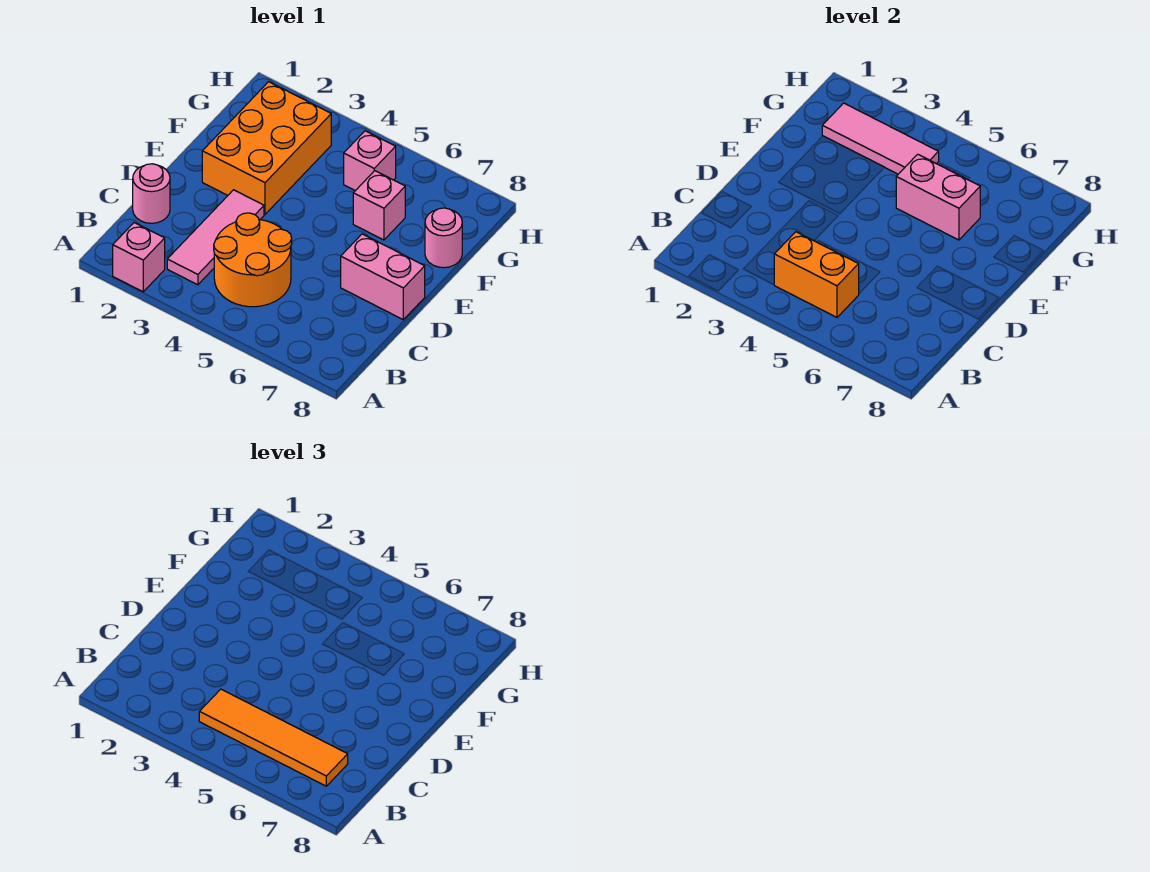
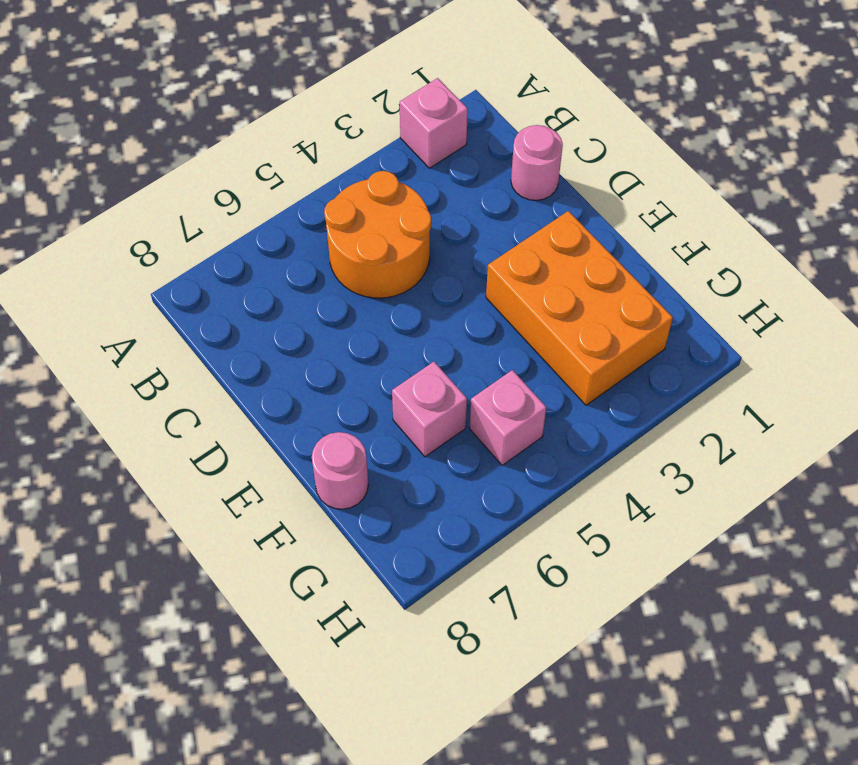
none -> pink 1x3 tile [167,190,264,285]
none -> pink 1x2 brick [341,234,425,319]
none -> orange 1x2 brick [774,232,859,317]

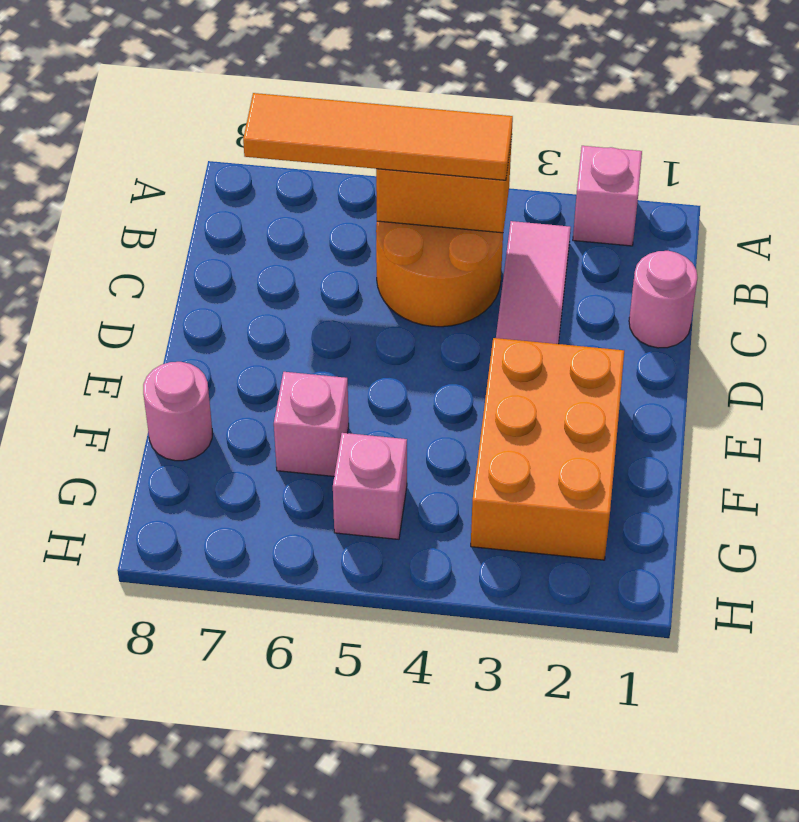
none -> pink 1x2 brick [341,234,425,319]
none -> pink 1x2 brick [896,154,980,240]
none -> pink 1x3 tile [822,103,939,174]

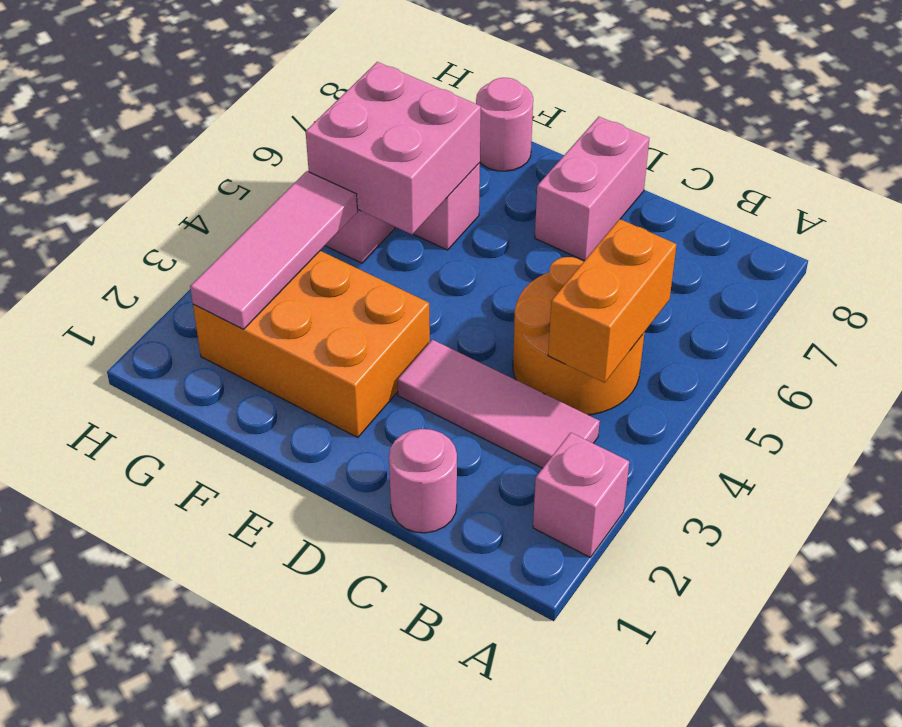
pink 2x2 brick [306,62,481,234] -> pink 1x2 brick [896,154,980,240]
none -> orange 1x4 tile [199,689,348,786]

